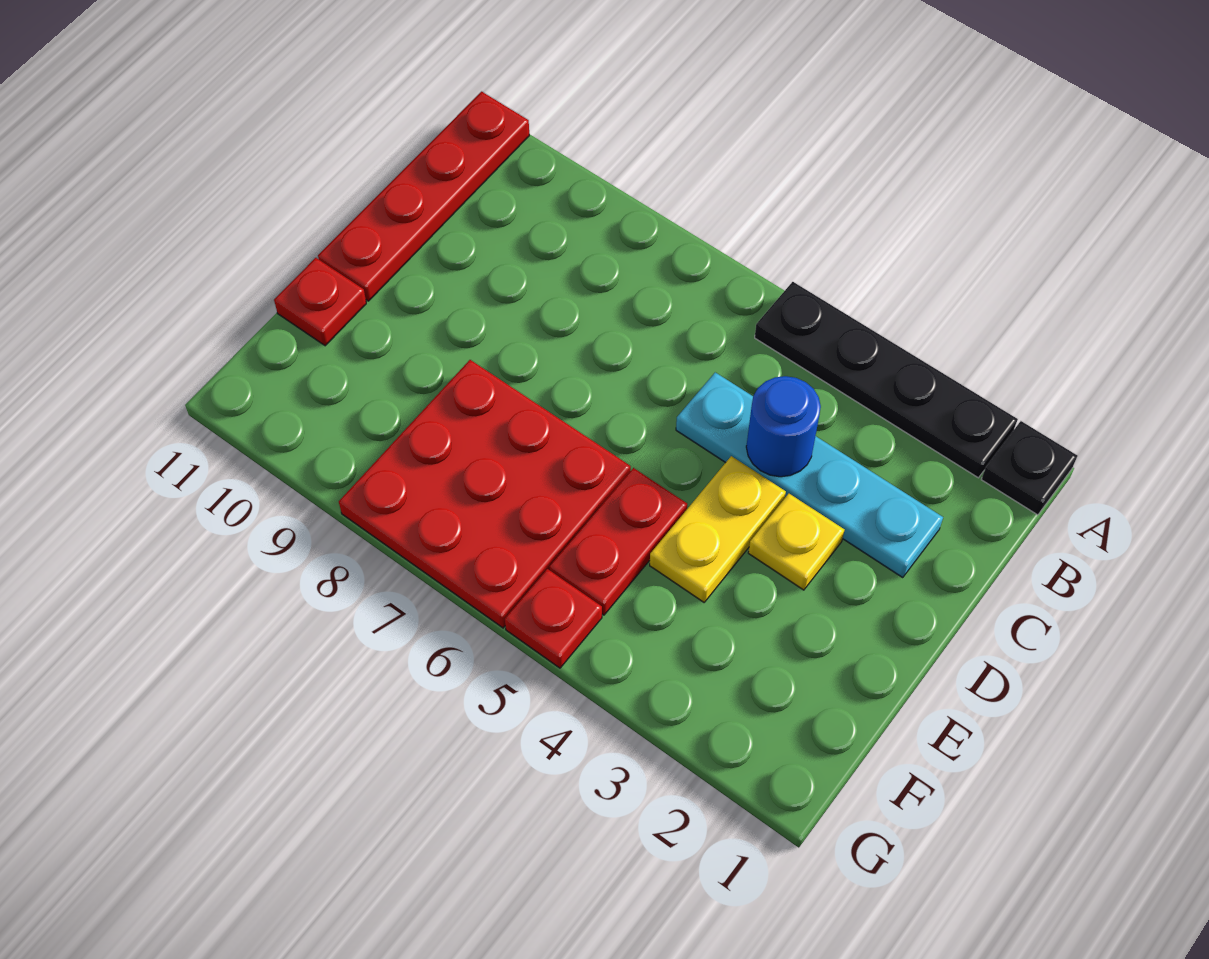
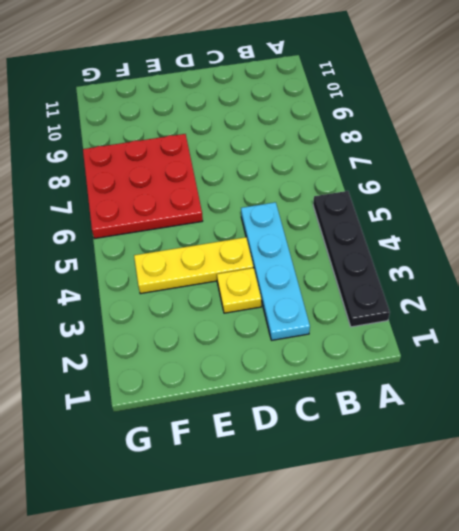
yellow 1x3 plate [134,237,253,294] -> yellow 1x2 plate [650,456,786,602]
none -> black 1x1 plate [981,421,1077,515]
none -> red 1x4 plate [318,92,529,301]

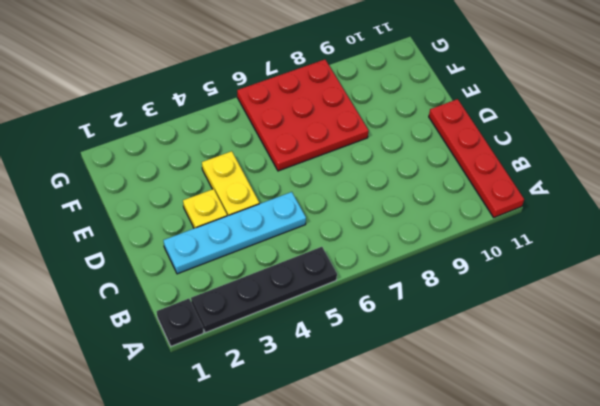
none -> red 1x2 plate [549,468,687,615]
none -> red 1x1 plate [274,258,366,346]

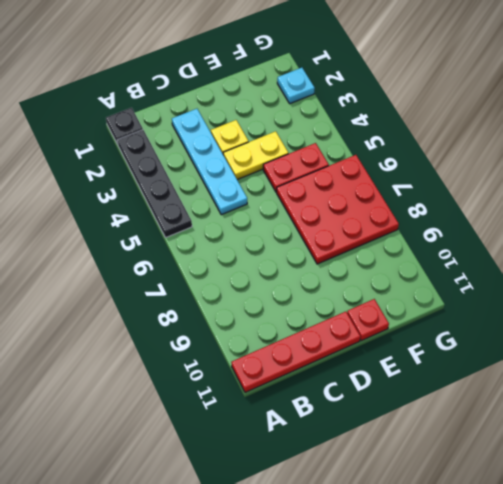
cyan 1x1 plate [277,68,315,104] -> none
none -> red 1x1 plate [505,569,602,668]
none -> blue 1x1 round brick [746,376,821,477]

